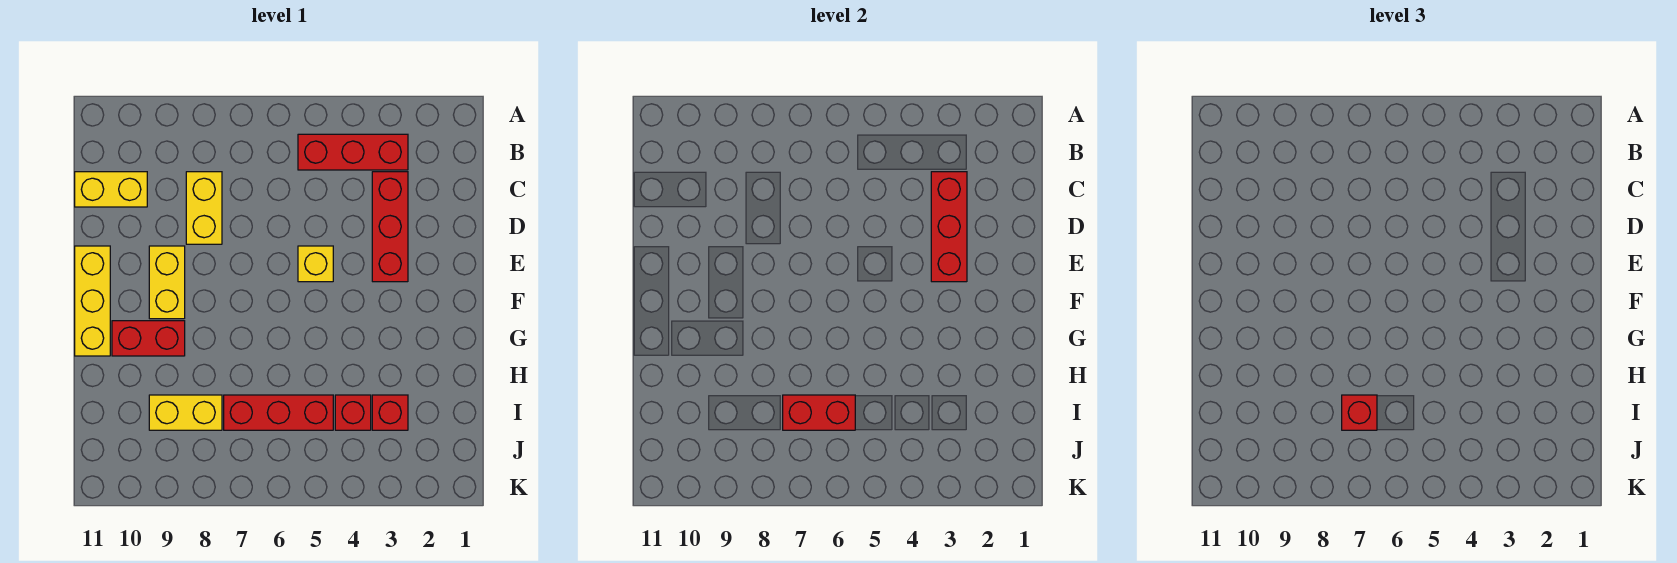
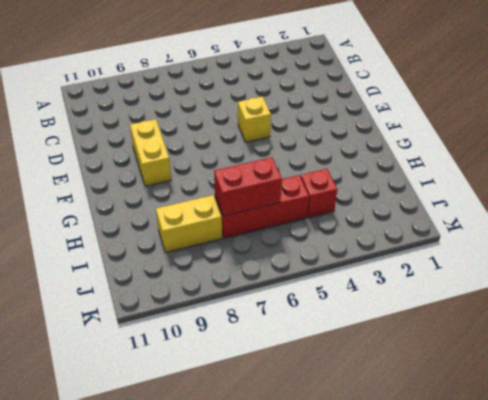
none -> red 1x3 brick [298,134,408,170]
none -> red 1x3 brick [372,172,408,282]
none -> yellow 1x2 brick [186,172,222,244]

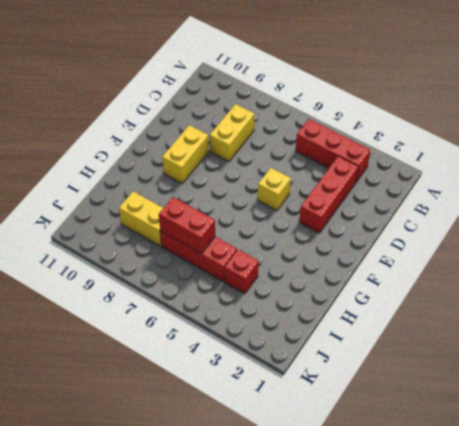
none -> yellow 1x2 brick [75,172,147,207]
none -> yellow 1x3 brick [75,246,110,356]
none -> red 1x2 brick [112,321,185,356]

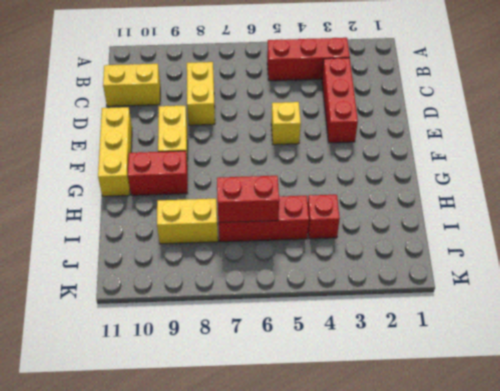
none -> red 1x1 brick [372,395,408,430]
none -> red 1x3 brick [931,172,967,282]
none -> red 1x1 brick [1342,395,1377,430]

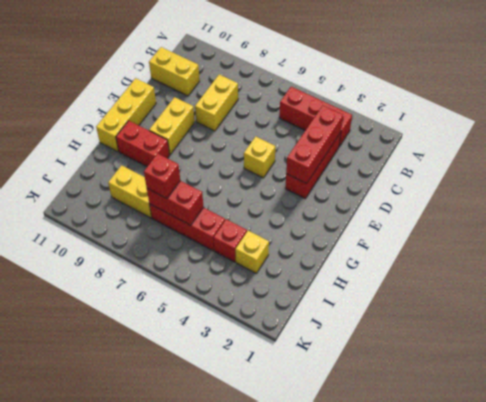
yellow 1x1 brick [235,231,269,274] -> red 1x1 brick [372,395,408,430]

